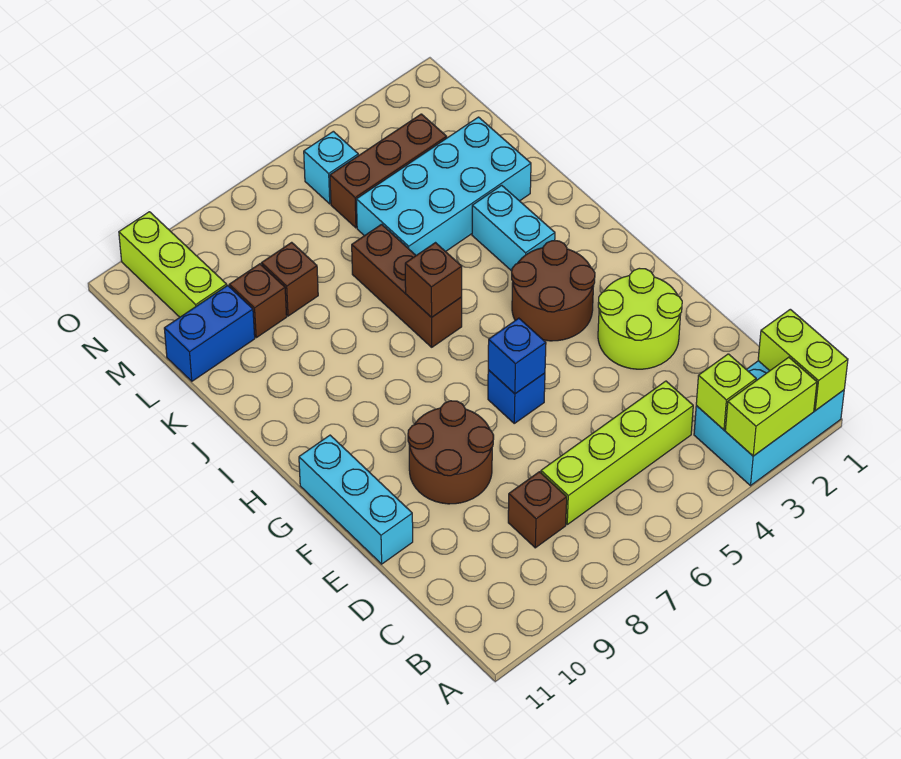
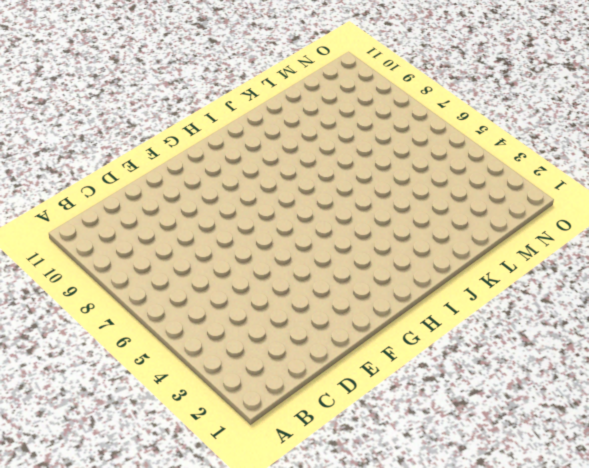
none -> cyan 2x3 brick [694,361,844,486]
none -> lime 1x4 brick [541,381,693,524]
none -> brown 1x1 brick [508,472,567,548]

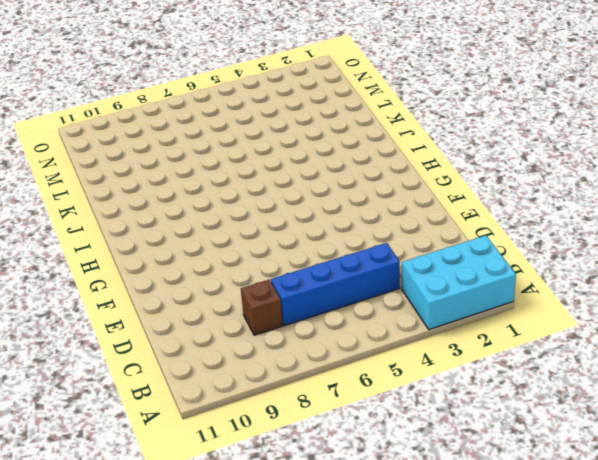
blue 1x4 brick [271,243,400,326] -> lime 1x4 brick [541,381,693,524]
none -> lime 2x2 round brick [598,268,682,369]
none -> brown 2x2 round brick [408,401,494,504]
none -> cyan 1x3 brick [299,435,413,564]

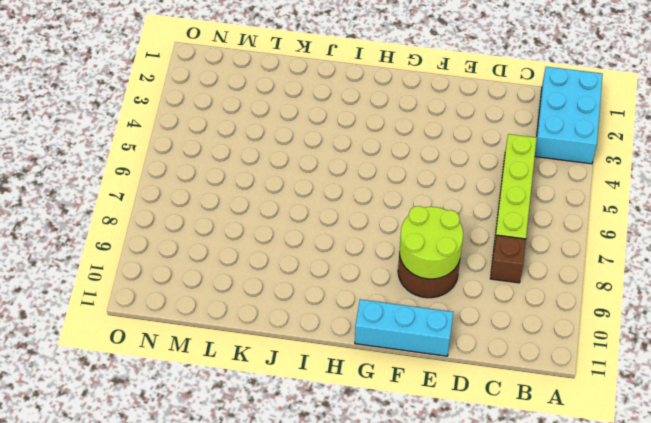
lime 2x2 round brick [399,206,463,279] -> lime 2x2 round brick moved to [598,268,682,369]
none -> blue 1x1 brick [488,370,545,423]
none -> brown 2x2 round brick [512,241,595,341]
none -> cyan 1x2 brick [472,185,555,271]

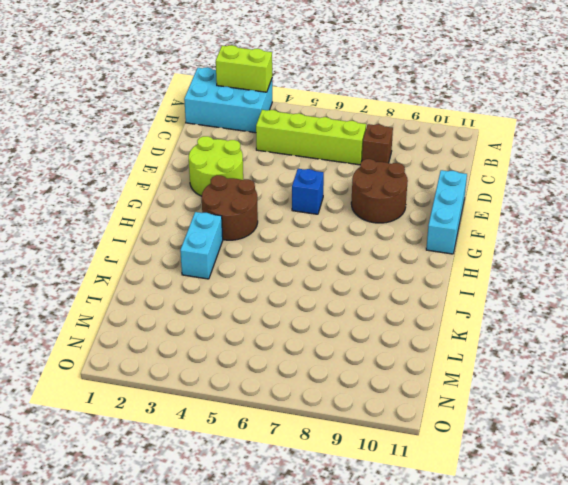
none -> brown 1x3 brick [352,224,462,347]
none -> cyan 2x4 brick [356,117,531,255]
none -> brown 1x1 brick [261,242,318,316]

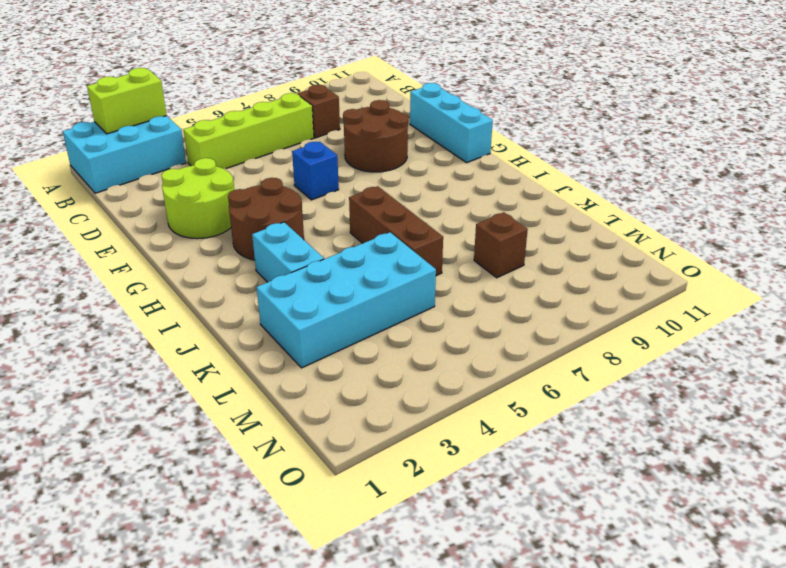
none -> brown 1x1 brick [229,264,287,338]
none -> blue 1x2 brick [164,285,255,381]
none -> brown 1x3 brick [330,114,447,228]

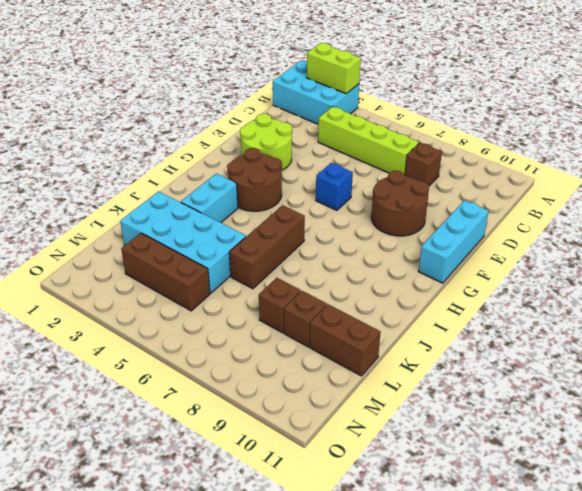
brown 1x2 brick [310,304,380,376] -> blue 1x2 brick [164,285,255,381]
none -> lime 1x3 brick [119,212,227,317]
none -> cyan 1x1 brick [304,131,358,204]
none -> lime 1x2 brick [758,309,848,411]

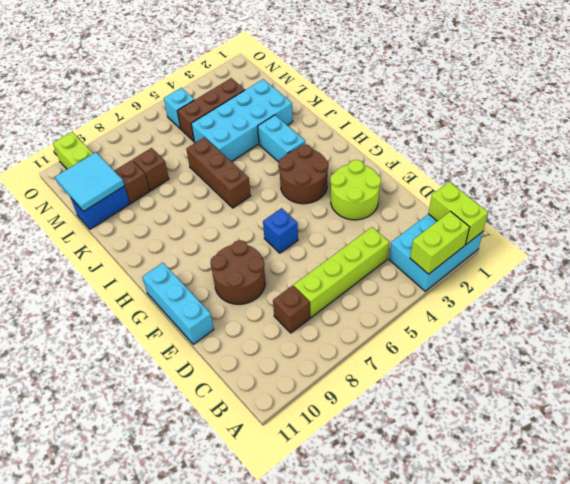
cyan 2x2 tile [55,152,124,212] -> none
none -> lime 1x1 brick [696,354,756,430]
none -> blue 1x1 brick [488,318,546,394]
none -> brown 1x1 brick [405,243,462,317]

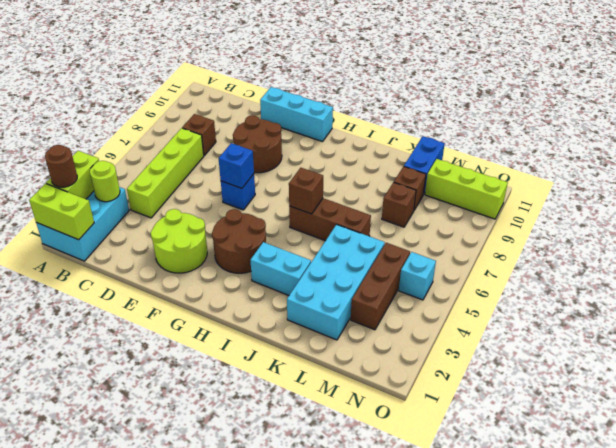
brown 1x1 round brick [45,145,77,187] -> none
lime 1x1 round brick [90,161,120,202] -> lime 1x1 brick [696,354,756,430]

